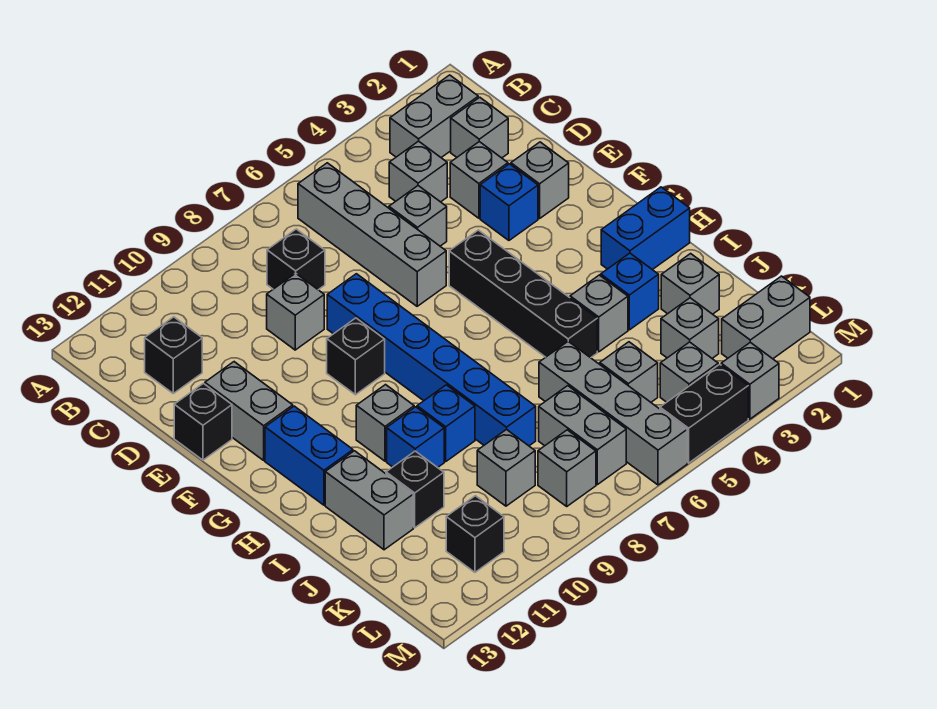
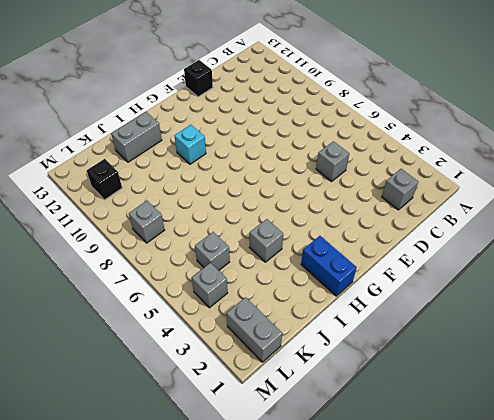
cyan 1x1 brick [175,125,206,164] -> grey 1x1 brick [356,385,414,461]
none -> grey 1x2 brick [390,75,478,157]
none -> grey 1x4 brick [298,163,446,306]
none -> grey 1x1 brick [389,141,447,202]
none -> black 1x1 brick [267,229,325,290]

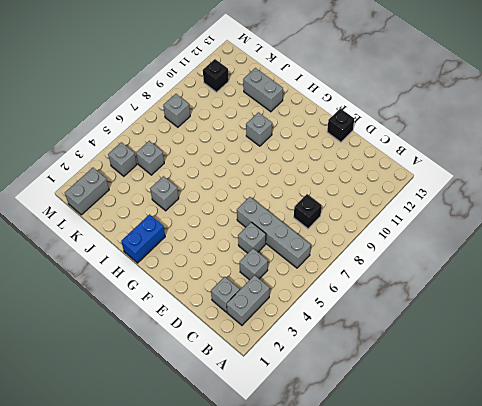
none -> black 1x1 brick [145,317,202,393]
none -> grey 1x1 brick [450,142,508,218]
none -> grey 1x1 brick [267,273,324,350]
none -> grey 1x1 brick [511,142,569,219]

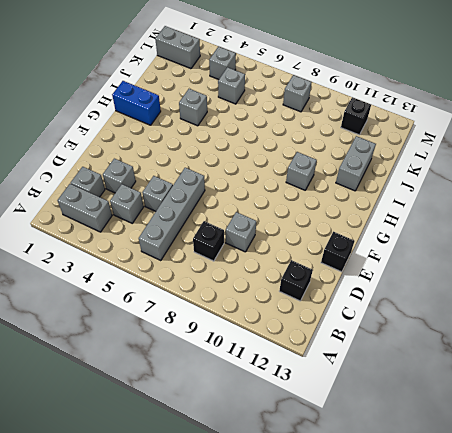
none -> grey 1x1 brick [511,142,569,219]
none -> blue 1x1 brick [480,164,538,240]
none -> blue 1x6 brick [327,274,536,446]
none -> grey 1x2 brick [205,362,293,460]

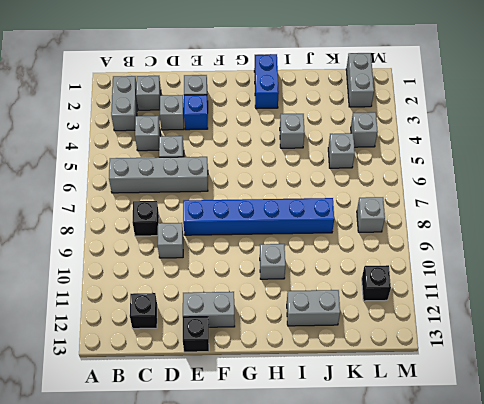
none -> black 1x4 brick [449,230,597,358]
none -> black 1x1 brick [327,318,385,395]
none -> blue 1x2 brick [265,406,353,505]
none -> blue 1x1 brick [601,253,659,330]

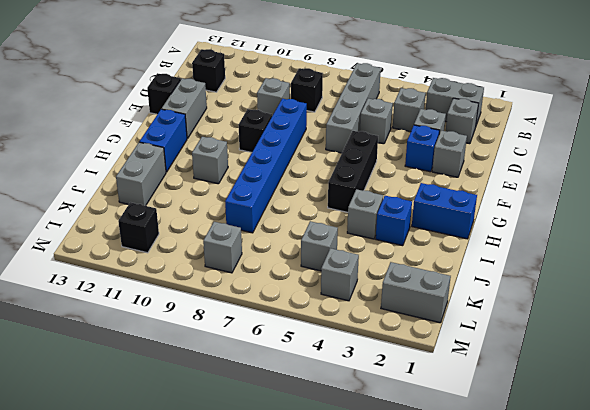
black 1x3 brick [328,131,378,212] -> black 1x4 brick [449,230,597,358]
none -> blue 1x1 brick [417,385,475,461]
none -> blue 1x1 brick [387,407,444,468]
none -> grey 1x1 brick [661,254,719,314]
none -> grey 1x4 brick [539,341,687,485]

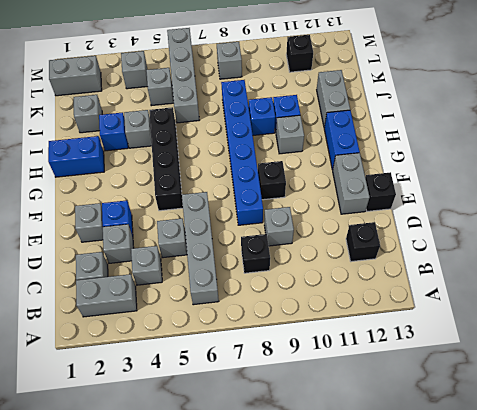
none -> black 1x1 brick [386,451,444,528]
none -> grey 1x1 brick [661,298,719,358]
none -> grey 1x2 brick [539,386,626,485]
none -> grey 1x1 brick [477,429,535,506]

